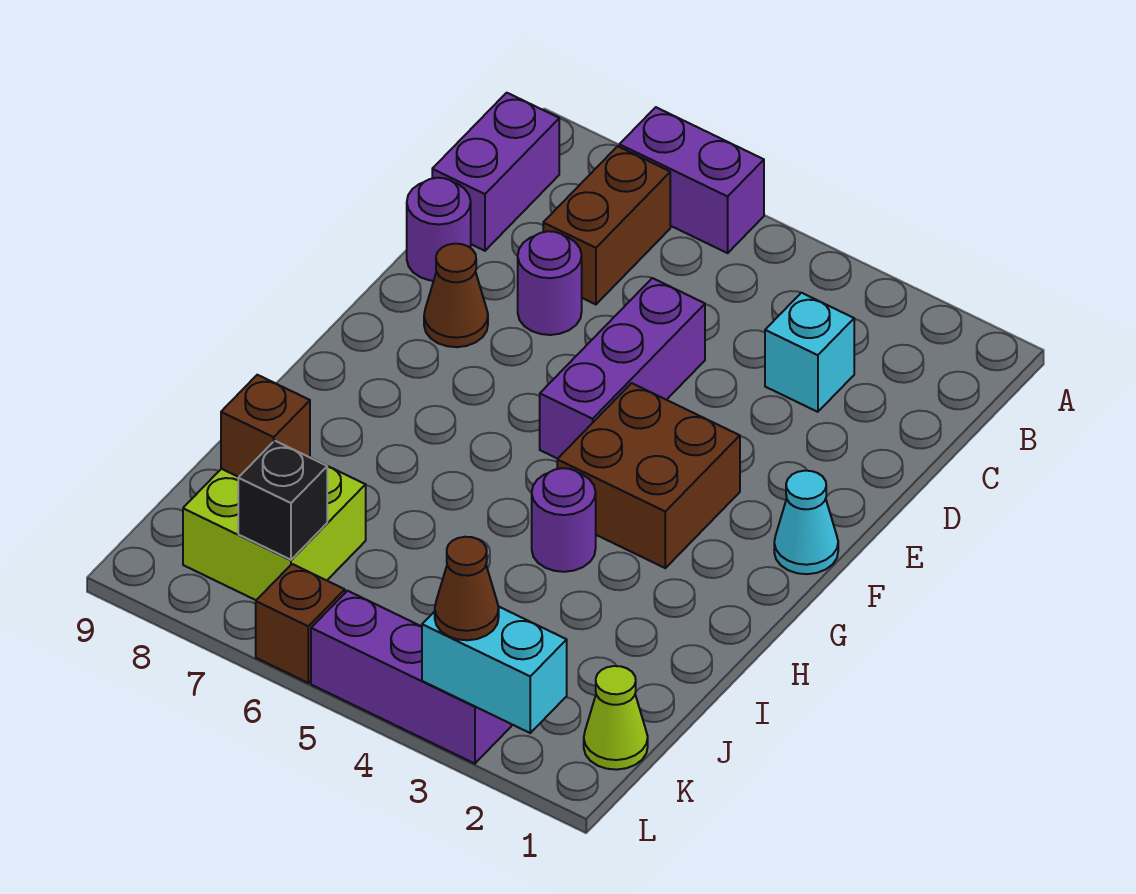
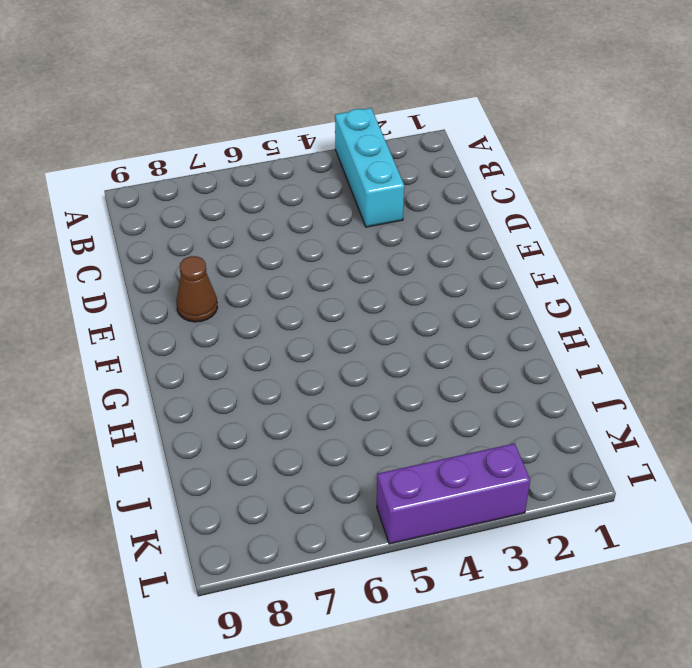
cyan 1x3 brick [335,108,404,227] -> cyan 1x1 brick [765,293,854,412]
none -> purple 1x2 brick [619,107,764,253]
none -> brown 1x2 brick [543,146,670,304]
none -> purple 1x2 brick [432,93,559,251]

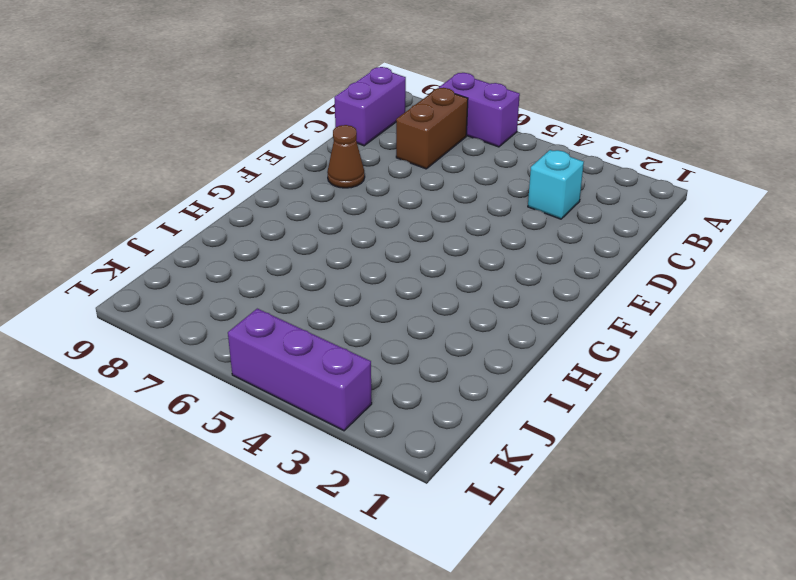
none -> purple 1x3 brick [540,278,705,459]
none -> purple 1x1 round brick [518,231,582,335]
none -> purple 1x1 round brick [407,178,471,281]

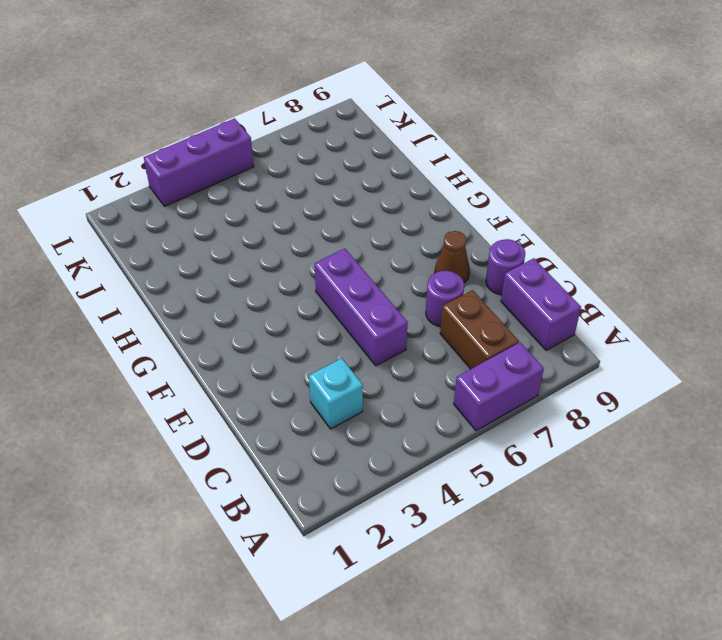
none -> cyan 1x1 cone [774,471,838,574]
none -> brown 2x2 brick [557,383,740,568]
none -> purple 1x1 round brick [532,468,596,572]

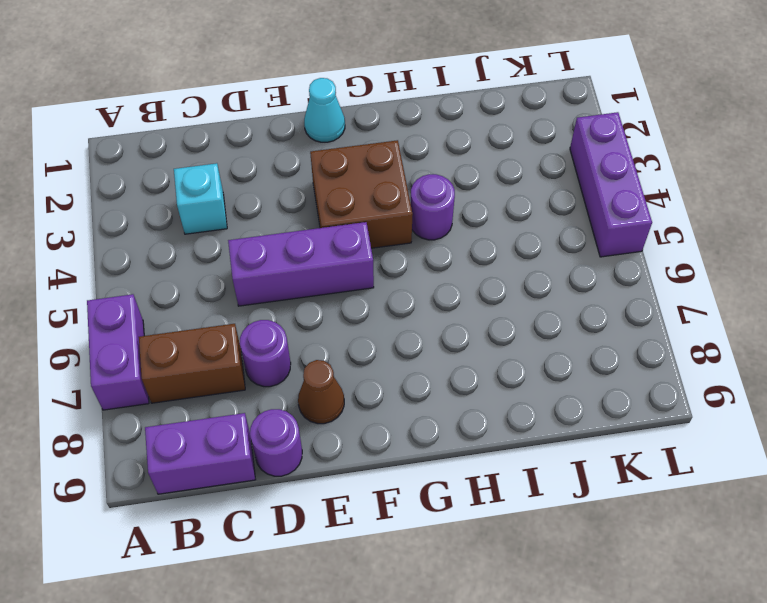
none -> lime 2x2 brick [183,466,366,600]
none -> lime 1x1 cone [584,666,648,770]
none -> brown 1x1 brick [256,564,345,683]

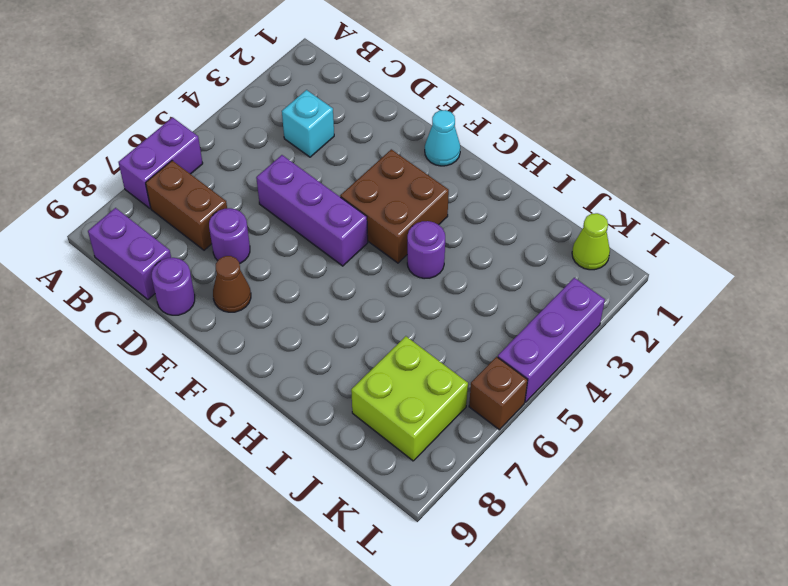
none -> brown 1x1 brick [221,375,310,477]
none -> black 1x1 brick [238,441,327,560]
none -> cyan 1x2 brick [422,606,567,733]

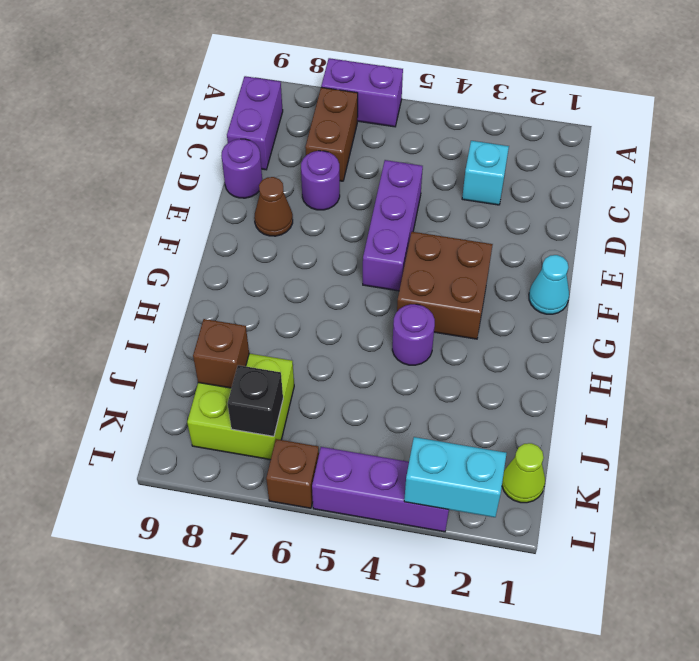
none -> brown 1x1 cone [435,537,499,640]

